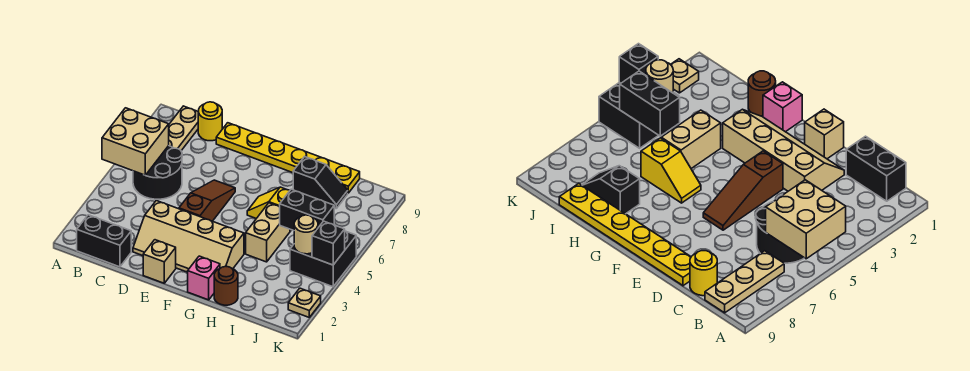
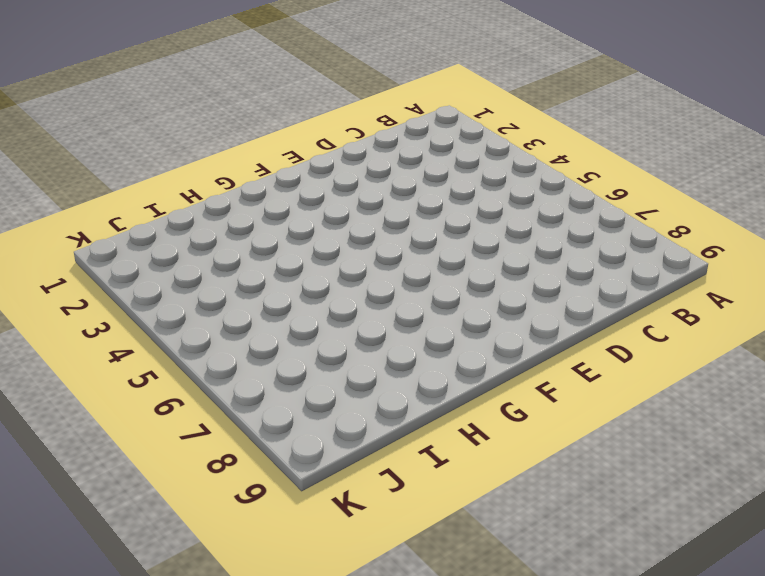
none -> black 1x2 brick [77,215,131,267]
none -> black 2x2 round brick [133,146,182,199]
none -> tan 1x3 plate [169,106,198,151]

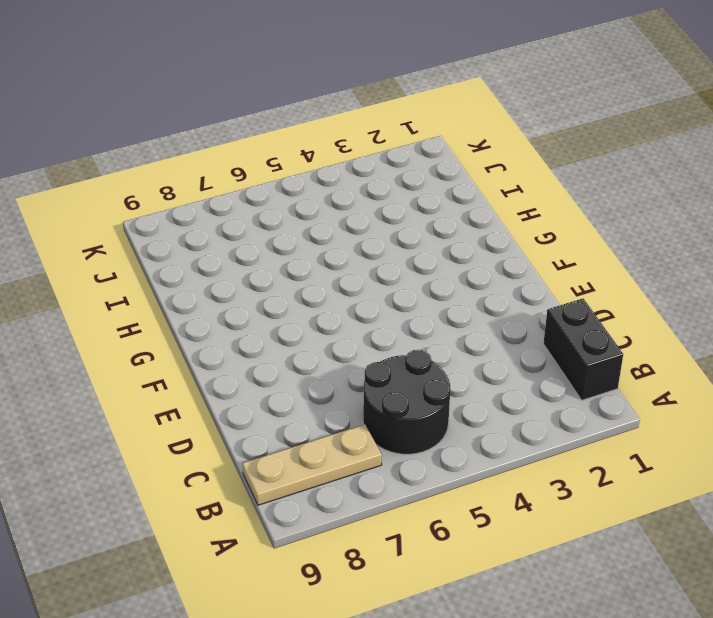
none -> yellow 1x1 round brick [198,102,222,141]
none -> tan 2x4 slope [133,201,244,272]
none -> yellow 1x6 plate [216,123,360,193]

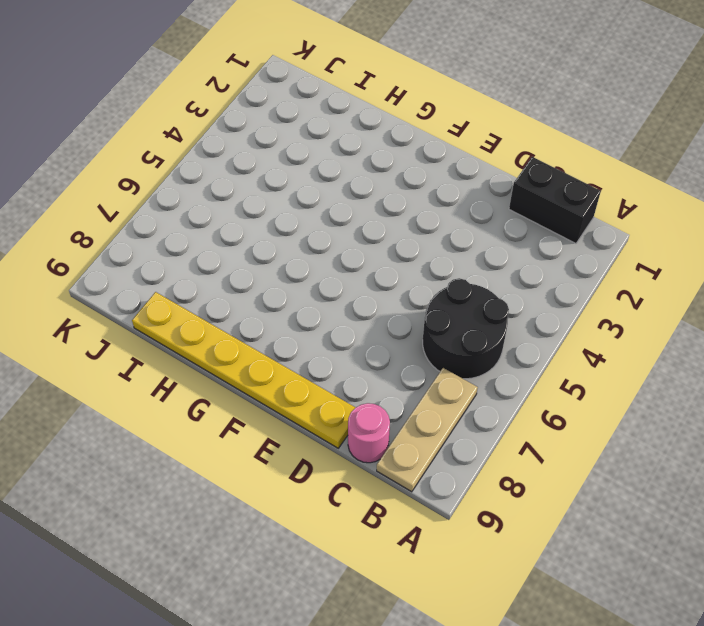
pink 1x1 round brick [348,403,390,463] -> yellow 1x1 round brick [198,102,222,141]
none -> tan 2x4 slope [133,201,244,272]
none -> tan 1x1 brick [143,240,176,283]
none -> brown 1x3 slope [179,180,235,221]

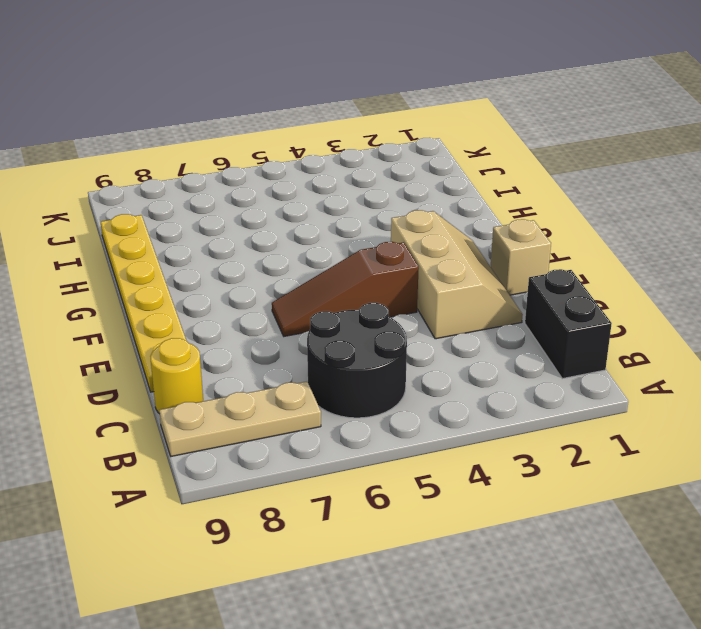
tan 2x3 slope [391,210,523,339] -> tan 2x4 slope [133,201,244,272]
none -> pink 1x1 brick [188,256,220,300]
none -> yellow 1x2 slope [247,187,291,231]
none -> brown 1x1 round brick [214,267,238,305]

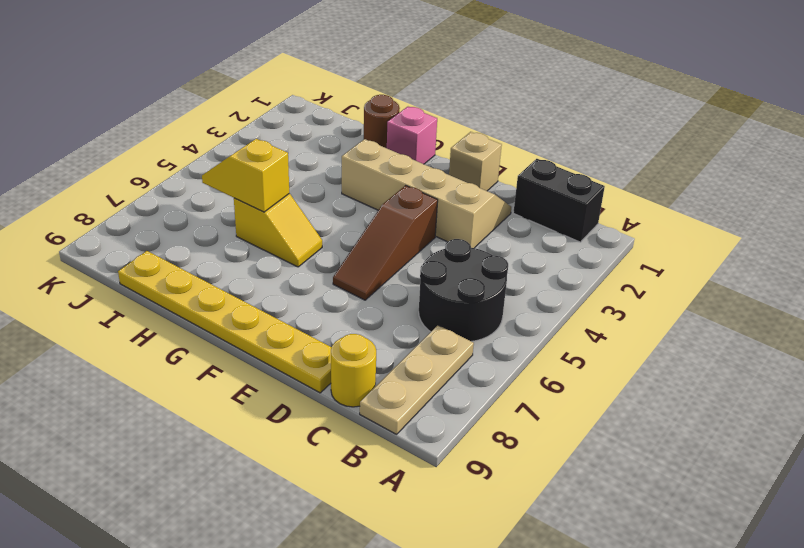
yellow 1x2 slope [202,139,289,212] -> none
none -> tan 1x2 brick [246,203,290,262]
none -> black 1x2 slope [293,157,348,208]
none -> black 2x2 brick [290,231,356,287]

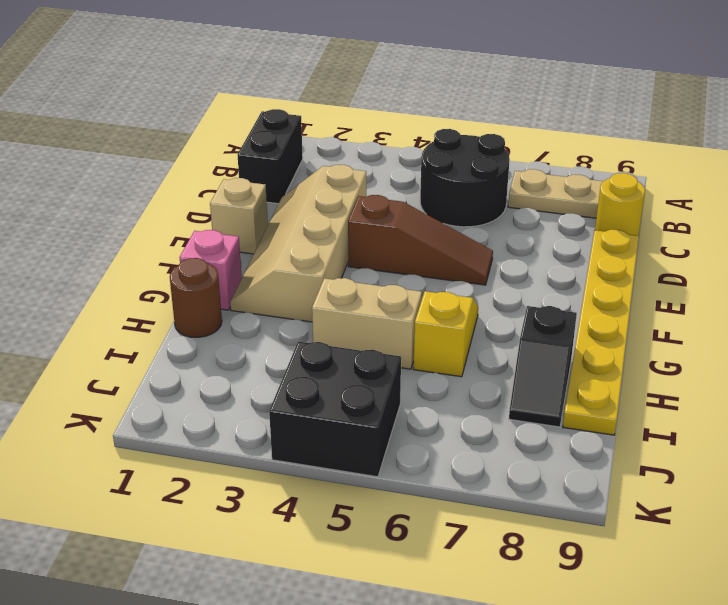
none -> tan 1x1 plate [288,288,321,317]
none -> tan 2x2 brick [102,108,169,175]
none -> black 1x2 brick [280,189,334,231]

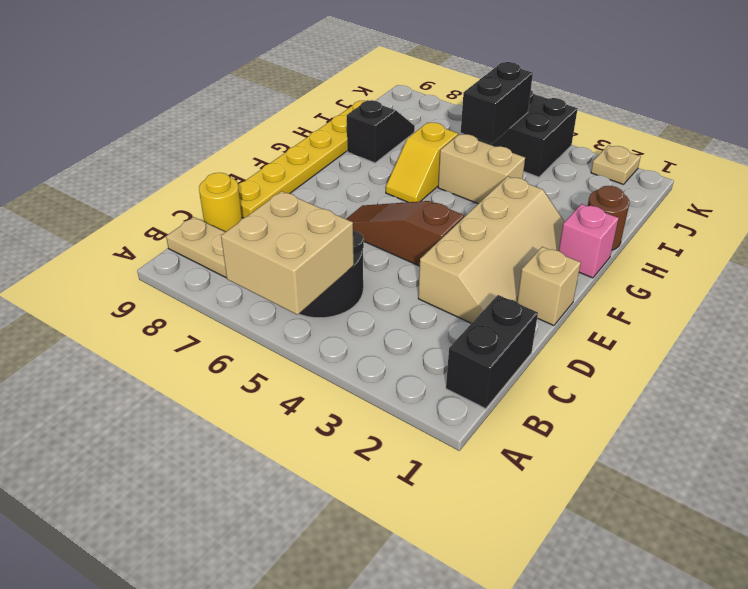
none -> tan 1x1 round brick [294,215,318,254]
none -> black 1x1 brick [312,221,345,265]

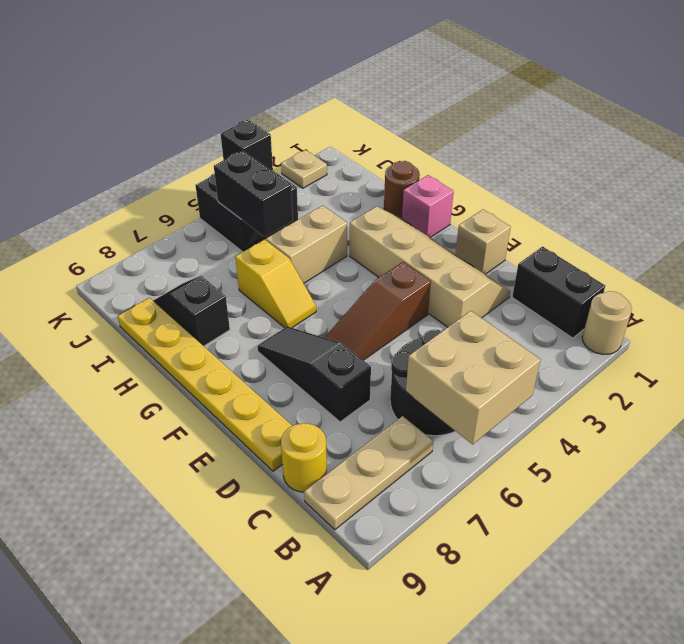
tan 1x1 round brick [582,291,632,354] -> tan 1x1 round brick moved to [294,215,318,254]
black 1x3 slope [258,326,371,422] -> none

